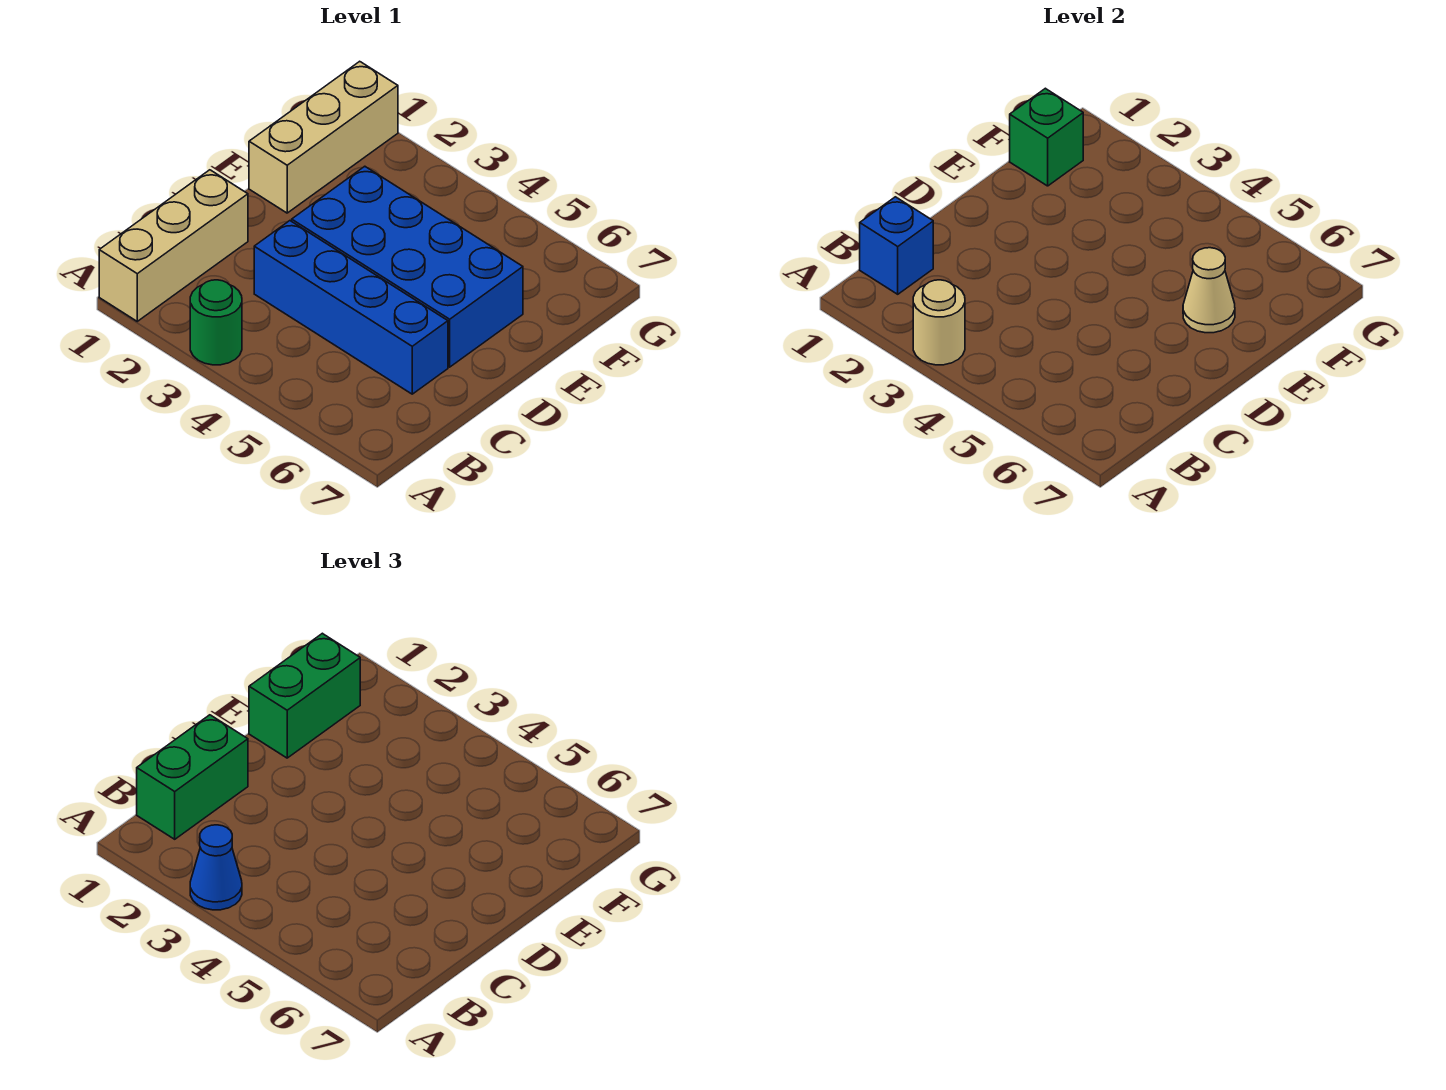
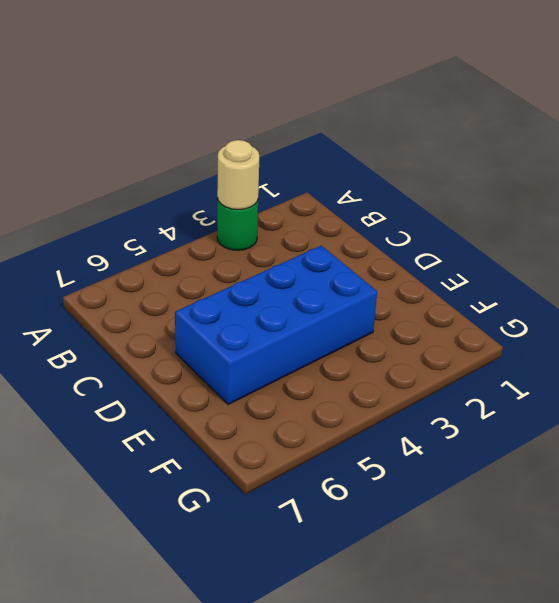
none -> tan 1x3 brick [99,170,248,321]
none -> blue 1x4 brick [254,221,448,394]
none -> tan 1x3 brick [249,61,398,213]

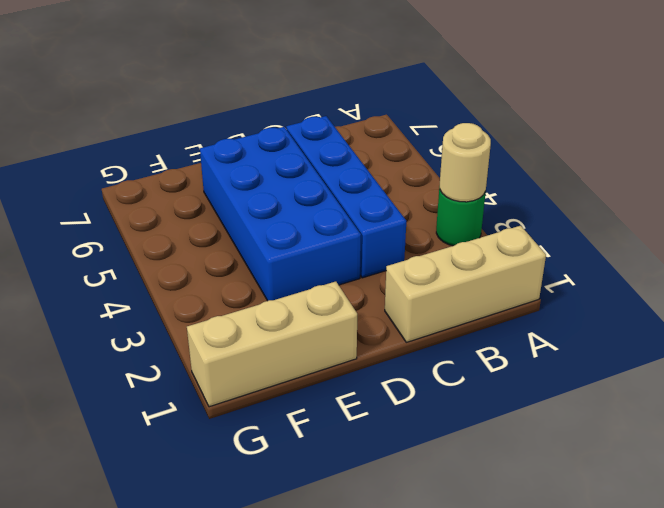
none -> blue 1x1 brick [860,197,933,294]
none -> tan 1x1 cone [1183,248,1235,333]
none -> green 1x1 brick [1010,88,1083,186]

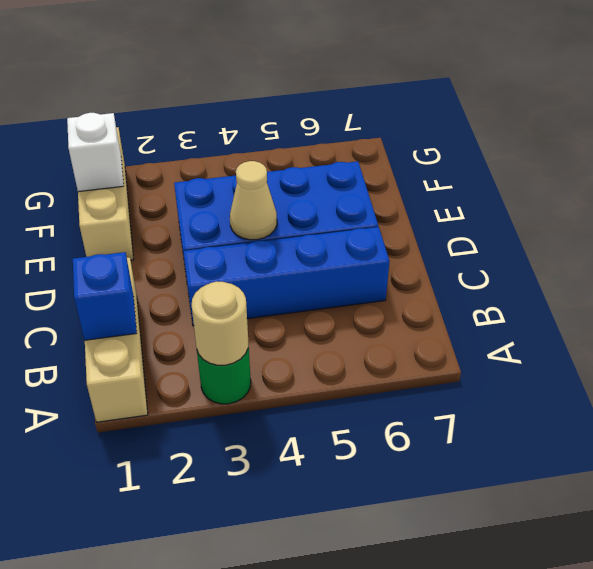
tan 1x1 cone [230,161,277,240] -> tan 1x1 cone moved to [1183,248,1235,333]
white 1x1 brick [67,113,124,192] -> green 1x1 brick [1010,88,1083,186]
none -> blue 1x1 cone [190,825,242,910]
none -> green 1x2 brick [137,715,248,839]
none -> green 1x2 brick [249,633,360,758]

